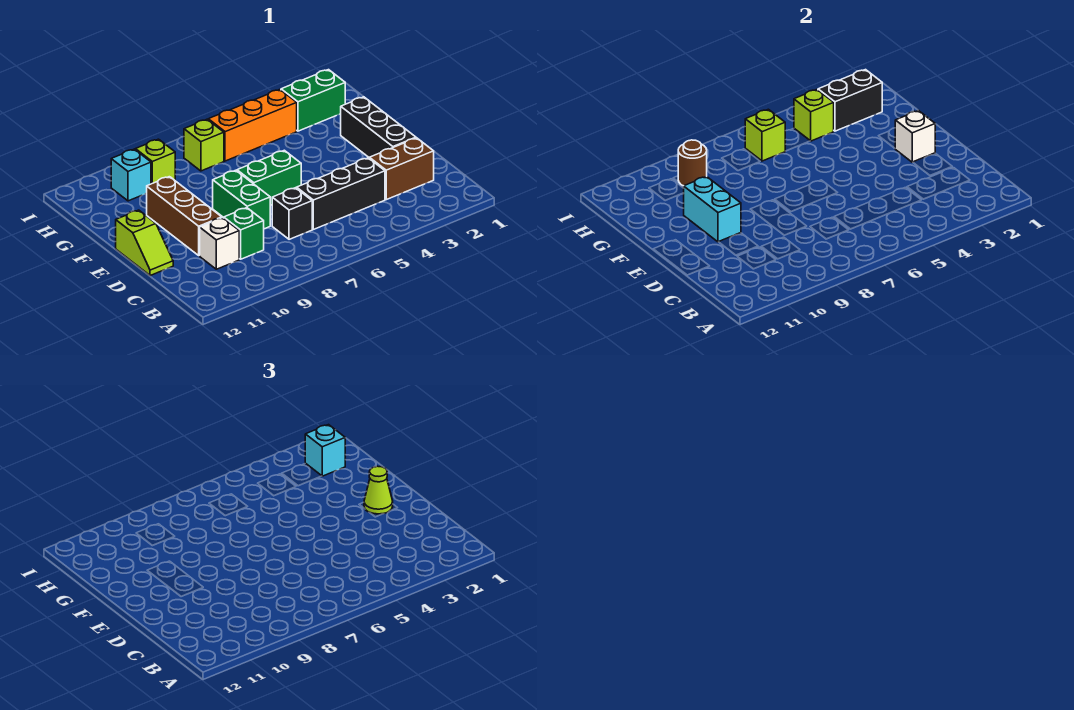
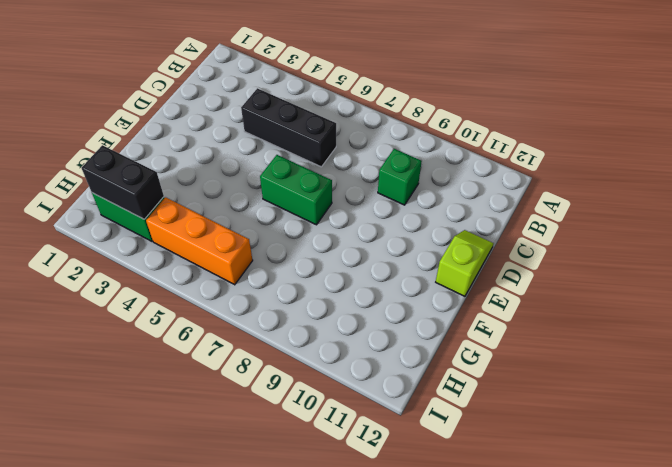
none -> brown 1x2 brick [369,138,434,200]
none -> black 1x1 brick [272,188,312,239]
none -> white 1x1 brick [200,218,239,269]

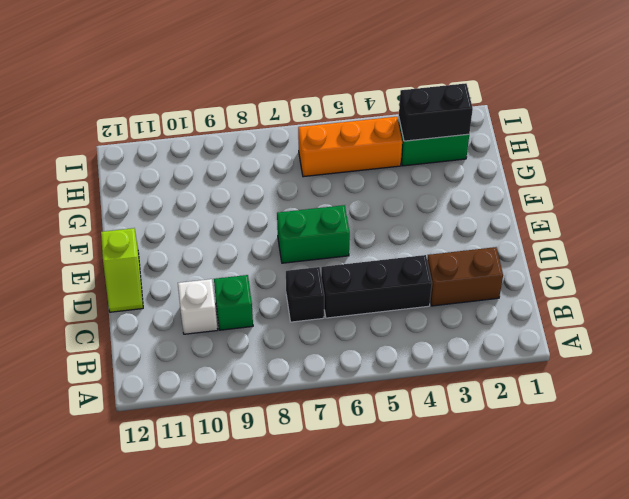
none -> black 1x3 brick [341,97,416,157]
none -> green 1x2 brick [213,170,270,229]
none -> brown 1x3 brick [146,177,222,255]

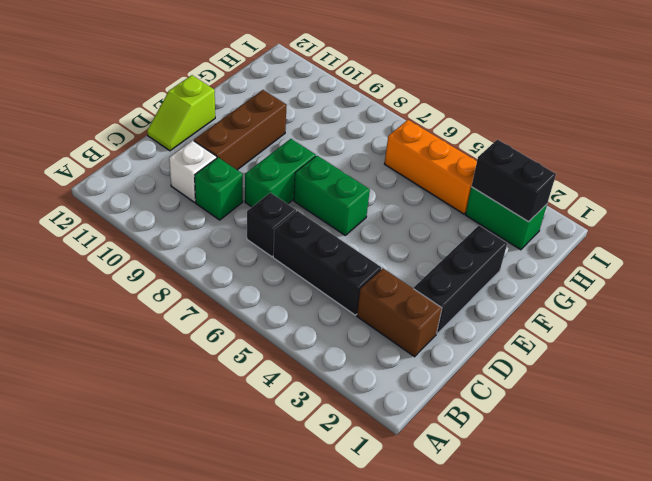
none -> lime 1x1 brick [184,119,224,171]
none -> lime 1x1 brick [135,139,175,184]
none -> cyan 1x1 brick [111,149,151,201]

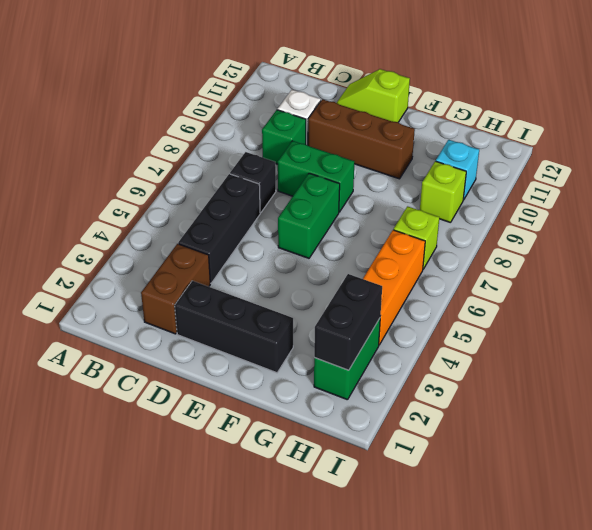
none -> white 1x1 brick [895,110,935,162]
none -> cyan 1x2 brick [684,177,741,242]
none -> lime 1x1 brick [794,90,834,141]

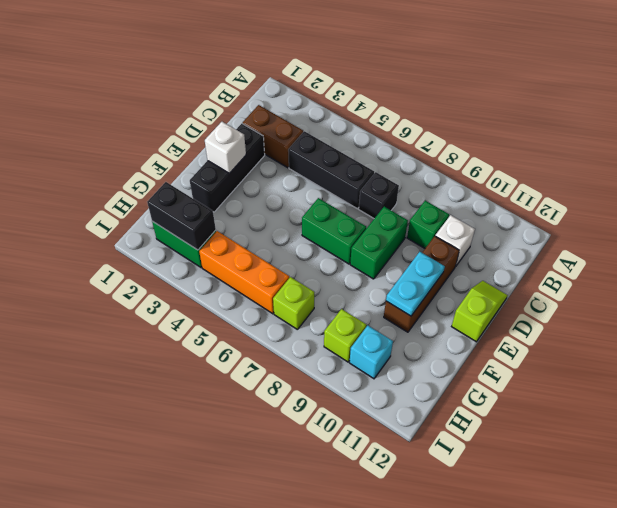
cyan 1x2 plate [386,252,445,316] -> cyan 1x2 brick [684,177,741,242]
none -> lime 1x1 brick [794,90,834,141]
none -> lime 1x1 brick [745,109,785,161]
none -> brown 1x1 round brick [678,140,707,186]

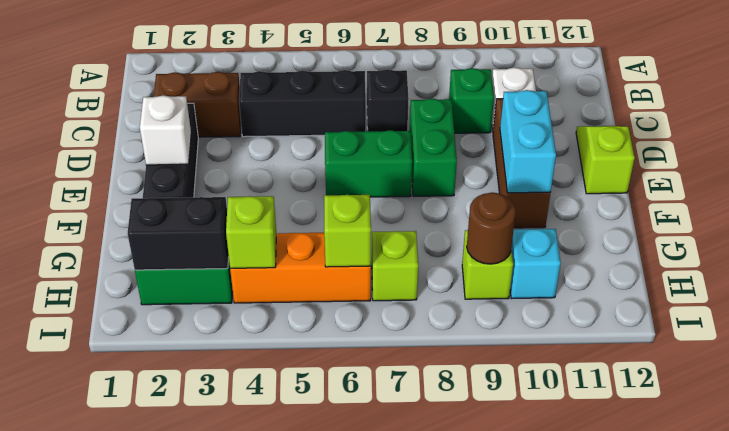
none -> lime 1x1 cone [364,466,393,514]
none -> cyan 1x1 brick [305,425,345,476]

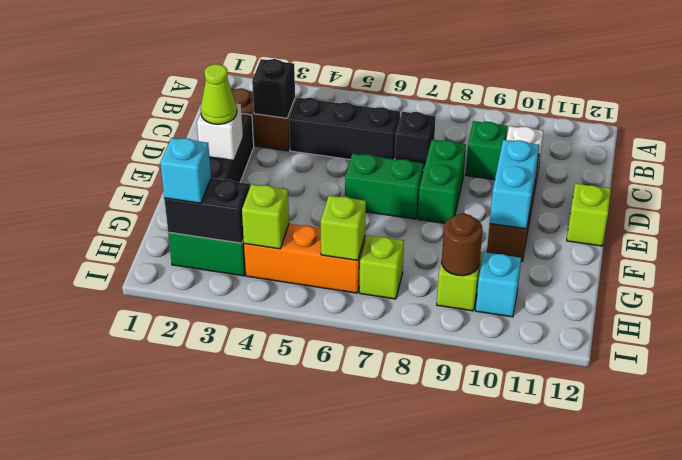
black 1x1 brick [252,59,295,118] -> none

